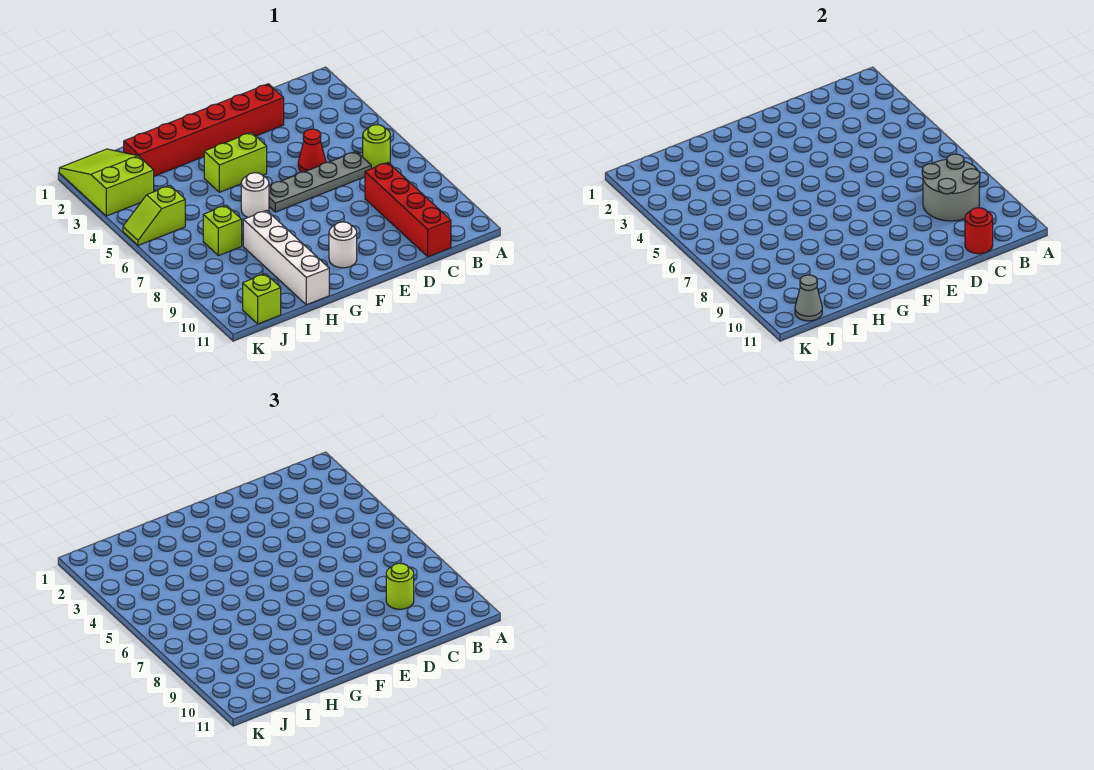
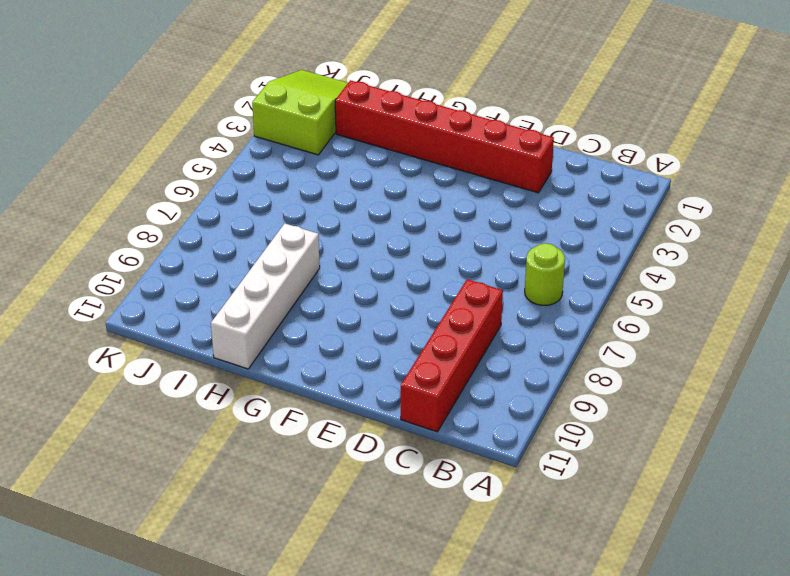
none -> grey 1x4 plate [269,152,371,212]
none -> red 1x1 cone [298,129,326,172]
none -> lime 1x2 brick [204,132,267,192]

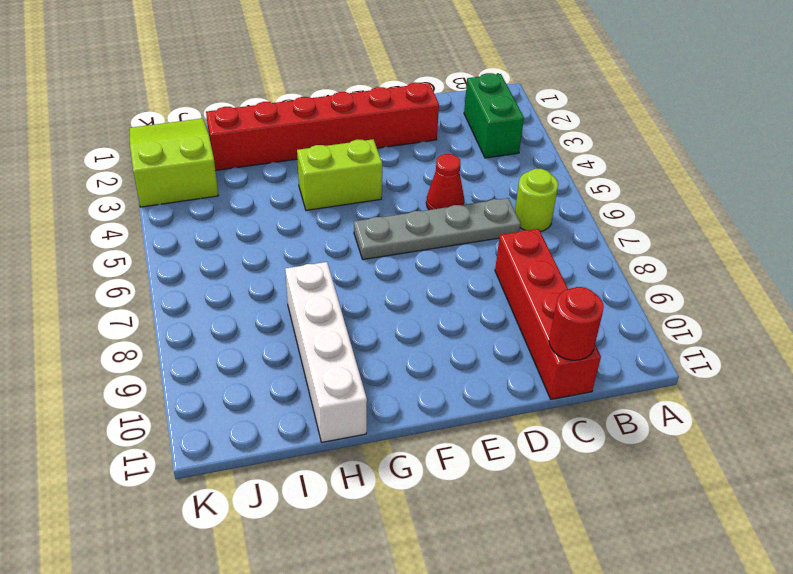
green 1x2 brick [464,73,524,158] -> none
none -> white 1x1 round brick [329,222,357,268]
none -> white 1x1 round brick [241,173,269,217]
none -> lime 1x1 brick [203,205,242,256]

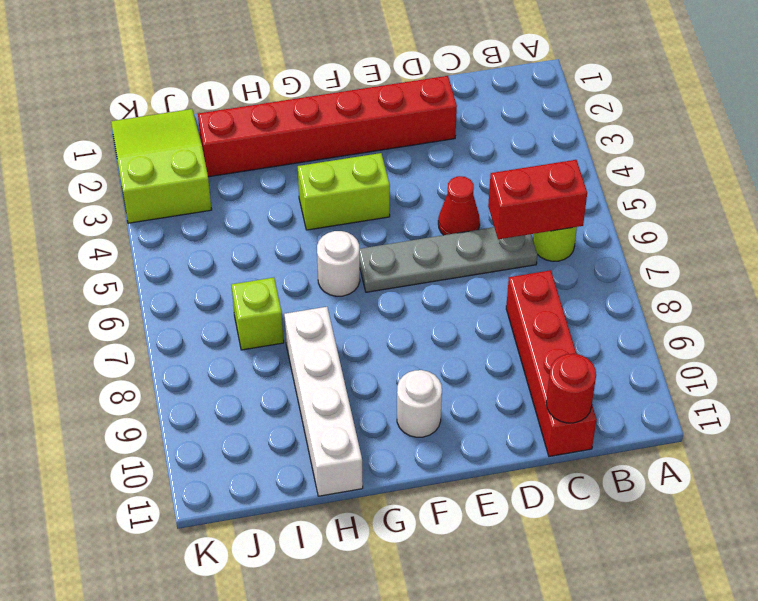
red 1x2 brick [488,160,587,239] -> none
none -> lime 1x2 slope [123,186,185,245]
none -> lime 1x1 brick [243,274,281,324]
none -> grey 2x2 round brick [922,154,980,221]

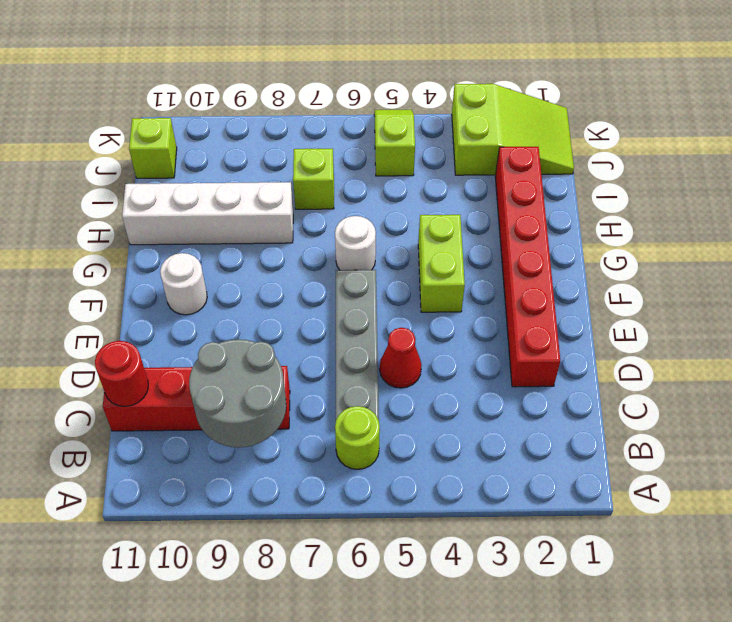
none -> grey 1x1 cone [795,275,822,321]
none -> lime 1x1 round brick [386,563,414,609]

